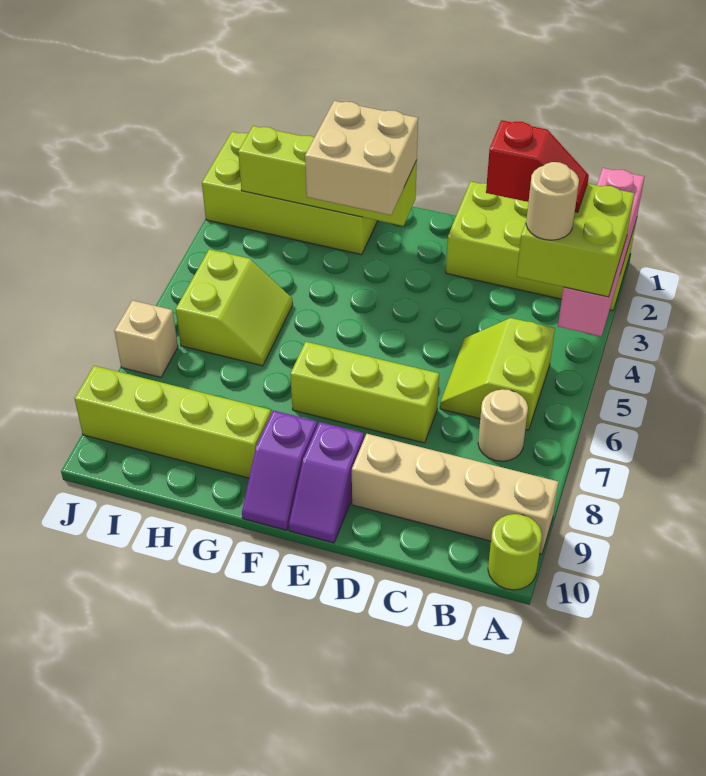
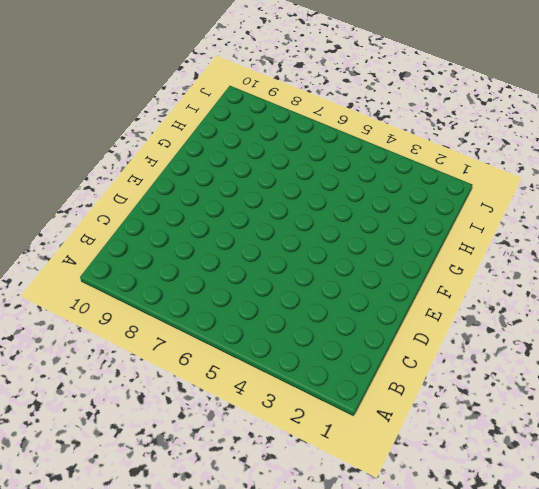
none -> lime 2x4 brick [446,182,637,311]
none -> tan 1x4 brick [352,434,559,554]
none -> lime 1x1 round brick [488,514,542,590]

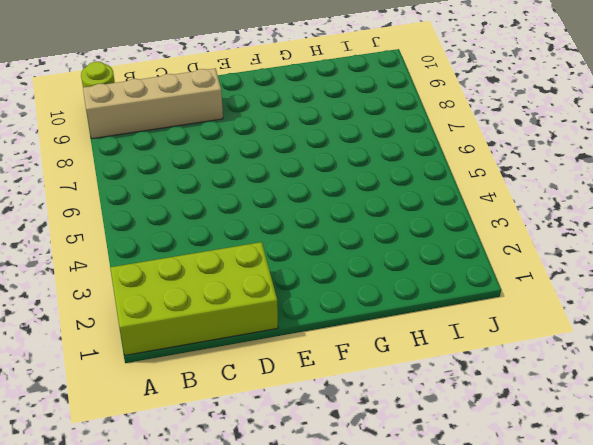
none -> lime 2x2 slope [440,318,555,430]
none -> tan 1x1 round brick [478,389,528,461]
none -> lime 1x3 brick [290,342,439,443]

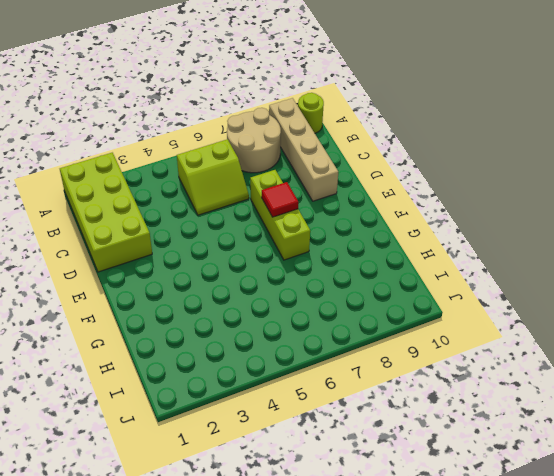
tan 2x2 round brick [227,108,281,173] -> tan 1x1 round brick [478,389,528,461]
red 1x1 tile [262,182,298,217] -> none
none -> purple 1x2 slope [289,422,364,543]
none -> purple 1x2 slope [242,410,317,530]
none -> lime 2x4 brick [202,132,378,255]

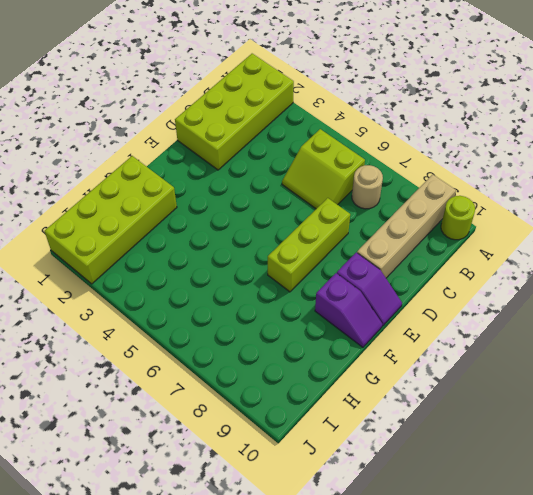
none -> lime 1x4 brick [75,366,271,478]
none -> lime 2x2 slope [176,249,293,366]
none -> tan 1x1 brick [114,300,178,377]

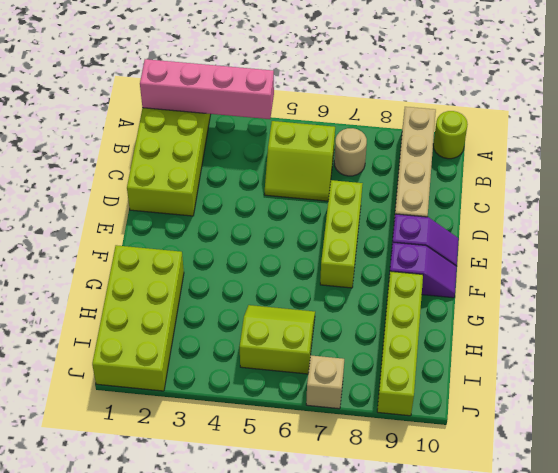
none -> lime 1x4 brick [238,126,417,226]
none -> lime 2x2 brick [517,183,635,297]
none -> tan 2x2 brick [305,101,418,215]

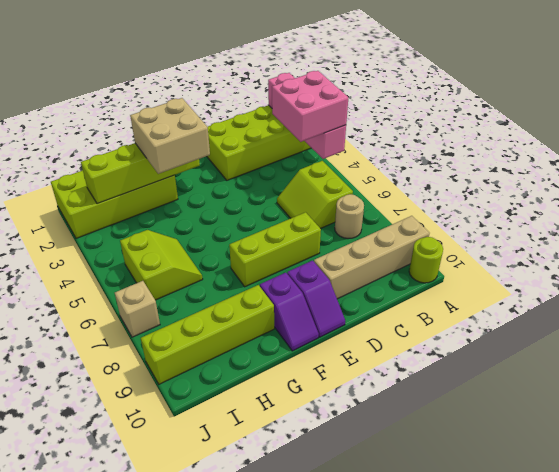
pink 2x2 brick [272,71,348,142] -> lime 2x2 brick [517,183,635,297]
none -> red 1x2 slope [486,120,589,212]
none -> tan 1x1 round brick [526,162,579,240]

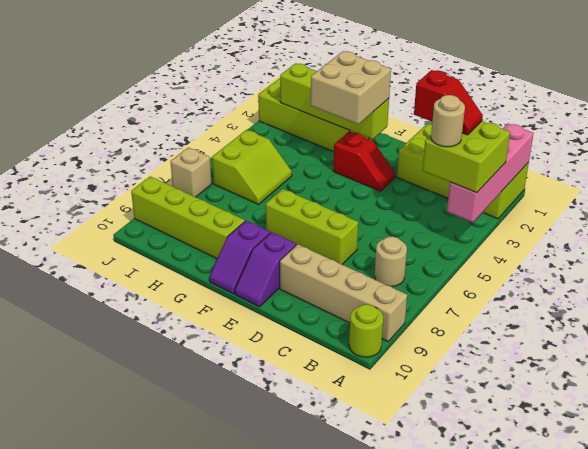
red 1x2 slope [333,131,395,191] -> none
none -> lime 2x2 slope [440,318,555,430]

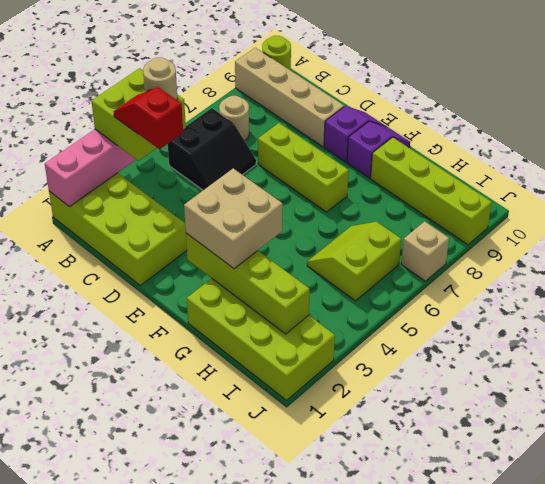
black 2x2 slope [168,108,256,190] -> lime 2x2 slope [440,318,555,430]

